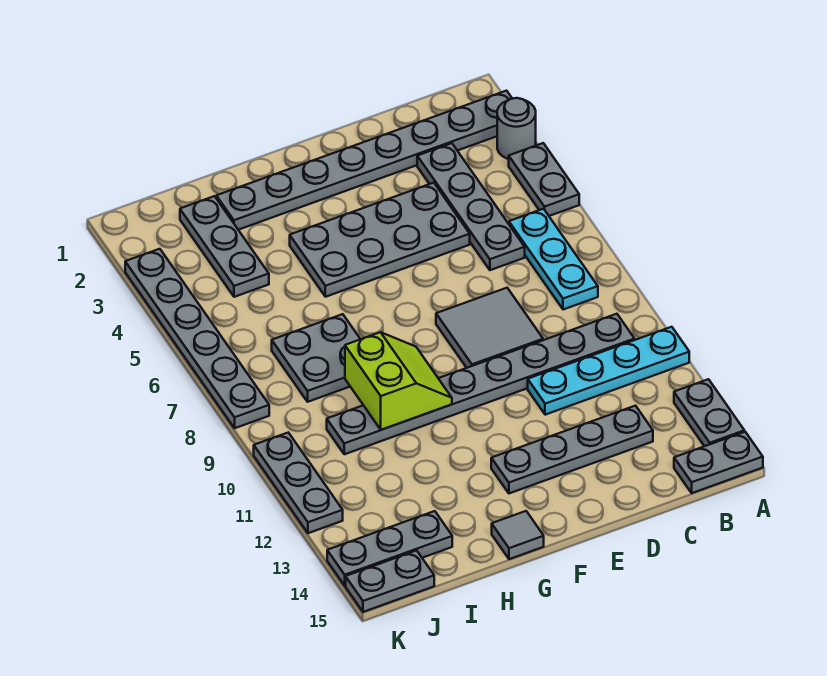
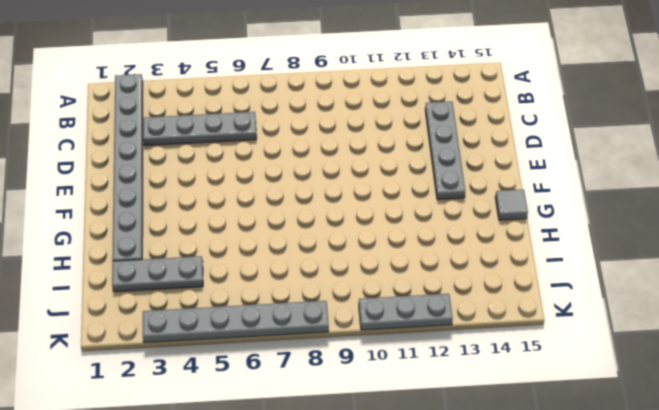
none -> grey 1x1 round brick [497,98,536,159]
none -> grey 1x2 plate [509,143,579,216]
none -> cyan 1x4 plate [528,327,689,415]

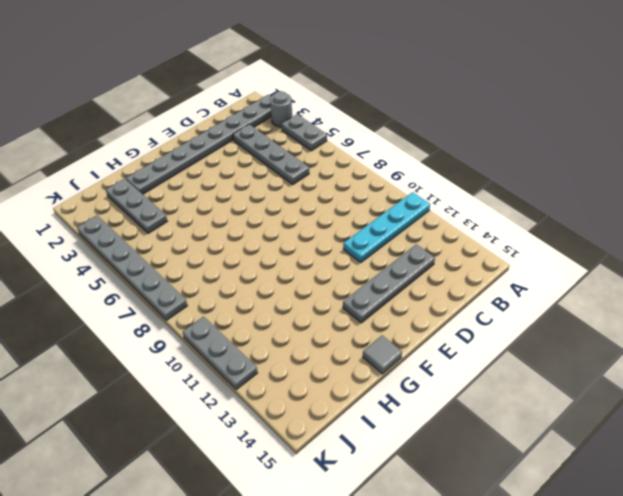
none -> grey 1x2 plate [674,379,744,446]
none -> grey 1x2 plate [674,432,763,493]
none -> cyan 1x3 plate [509,209,598,310]

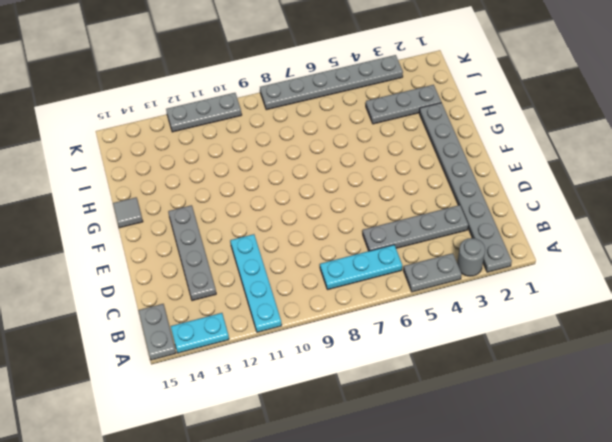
cyan 1x2 plate [171,313,229,353] -> grey 1x2 plate [674,379,744,446]
none -> grey 1x8 plate [327,314,635,454]
none -> grey 2x4 plate [290,183,470,297]
none -> grey 2x2 tile [436,288,543,368]

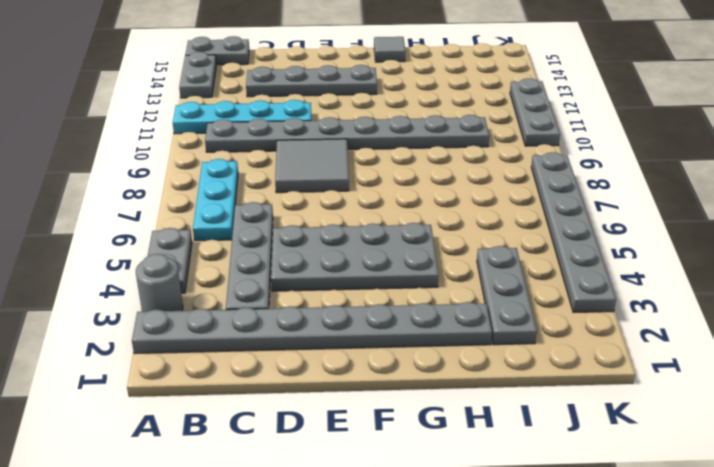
none -> grey 2x2 plate [272,314,360,402]
none -> grey 1x3 plate [327,511,452,586]
none -> grey 1x2 plate [346,550,434,612]

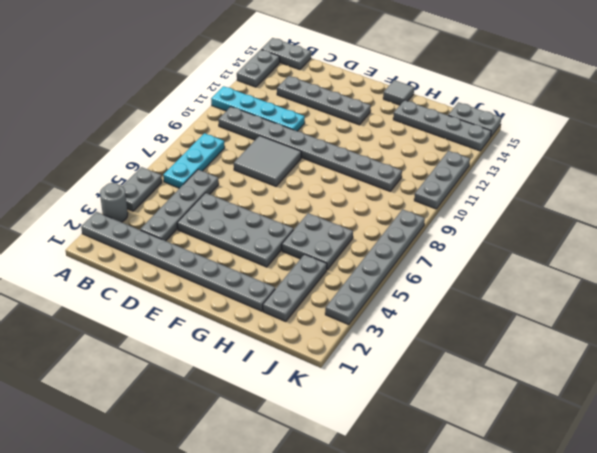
grey 2x2 plate [282,213,353,270] -> grey 2x2 plate moved to [272,314,360,402]
grey 1x4 plate [393,100,491,151] -> grey 1x3 plate [327,511,452,586]
none -> lime 2x2 slope [345,332,452,430]

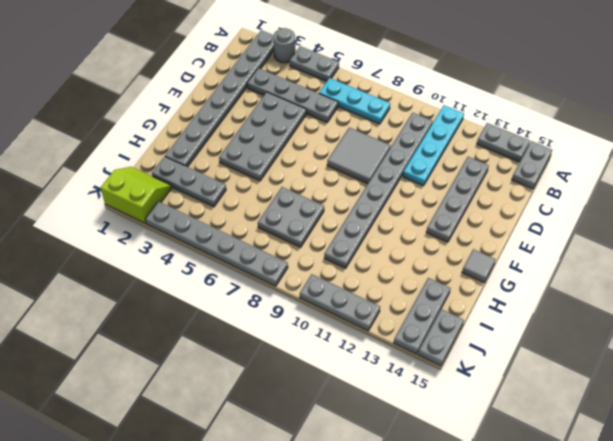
lime 2x2 slope [100,167,172,223] -> lime 2x2 slope moved to [345,332,452,430]

